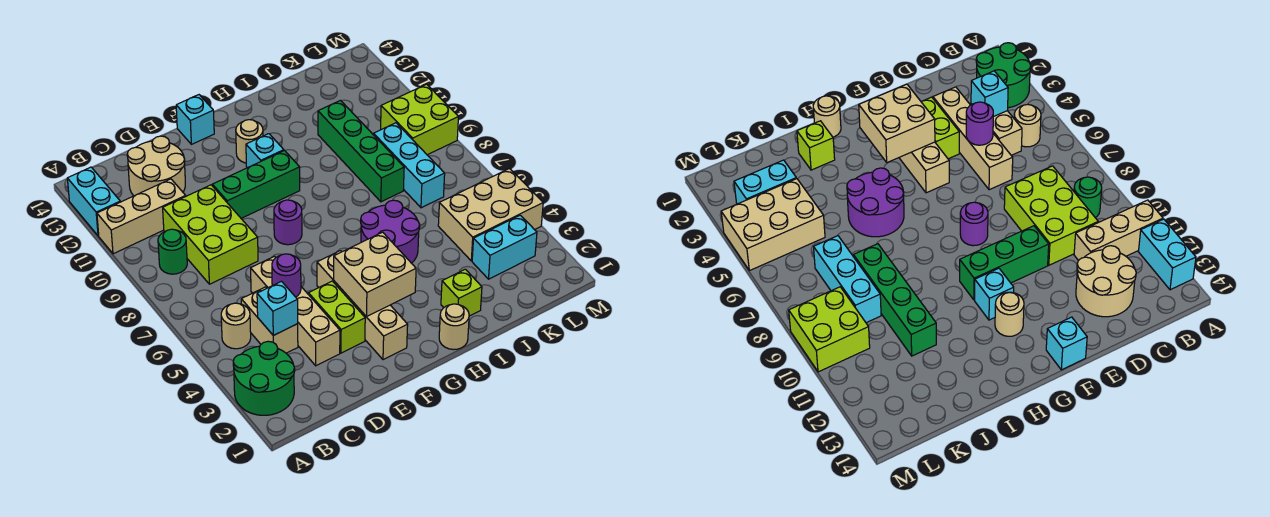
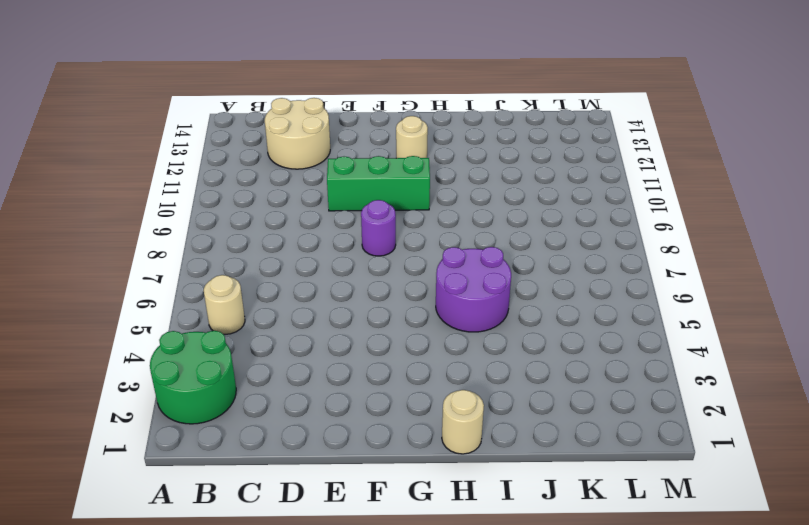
none -> tan 1x3 brick [97,179,186,254]
none -> cyan 1x2 brick [67,167,120,236]
none -> green 1x1 round brick [158,229,187,274]

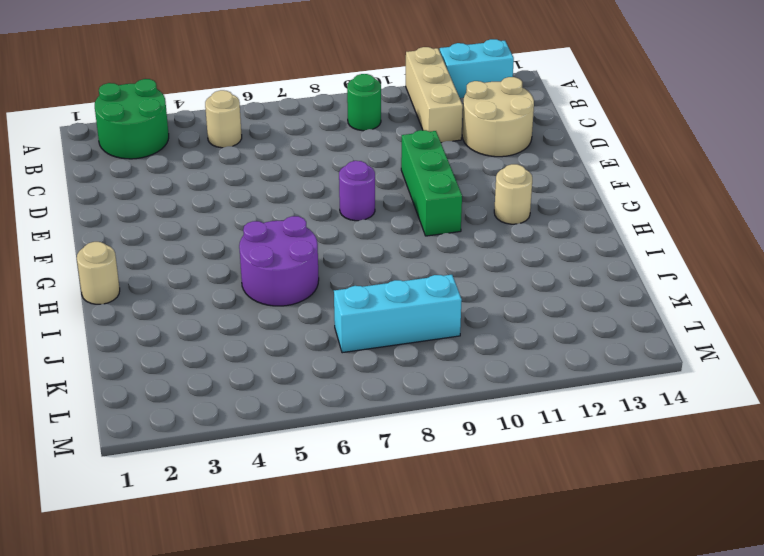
none -> tan 1x2 brick [241,287,298,353]
none -> lime 2x3 brick [163,185,258,284]
none -> tan 1x4 brick [251,256,340,366]

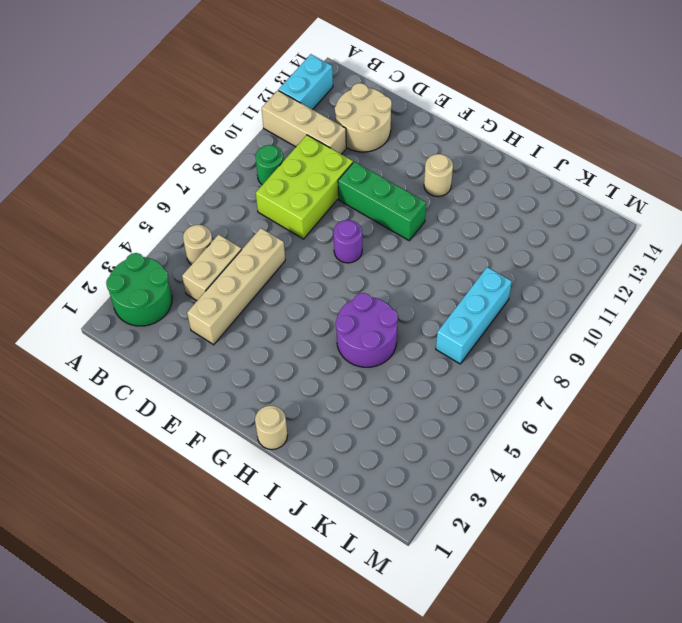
none -> lime 1x2 brick [308,281,365,353]
none -> tan 1x4 brick [317,251,408,360]
none -> cyan 1x1 brick [176,95,214,144]

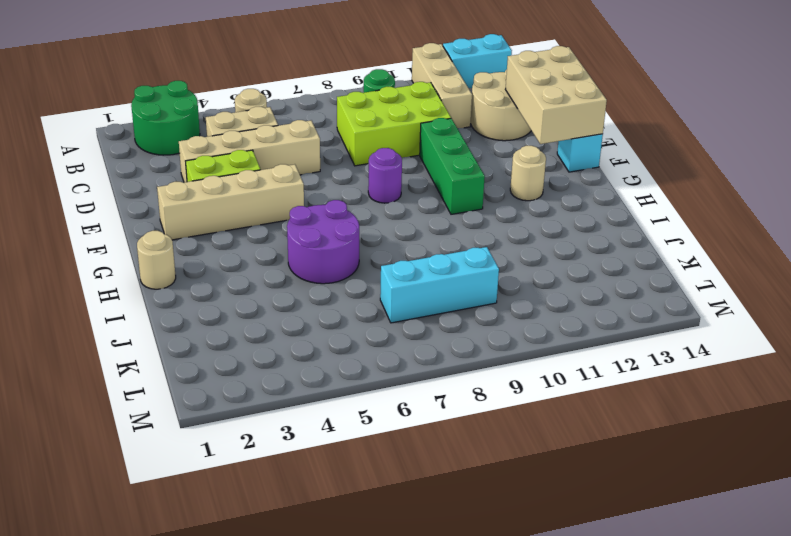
tan 2x3 brick [505,46,607,144] -> tan 2x3 brick moved to [438,169,543,261]
none -> cyan 1x1 brick [246,134,284,168]
none -> lime 1x1 brick [441,269,482,316]
none -> green 1x4 brick [318,101,404,202]

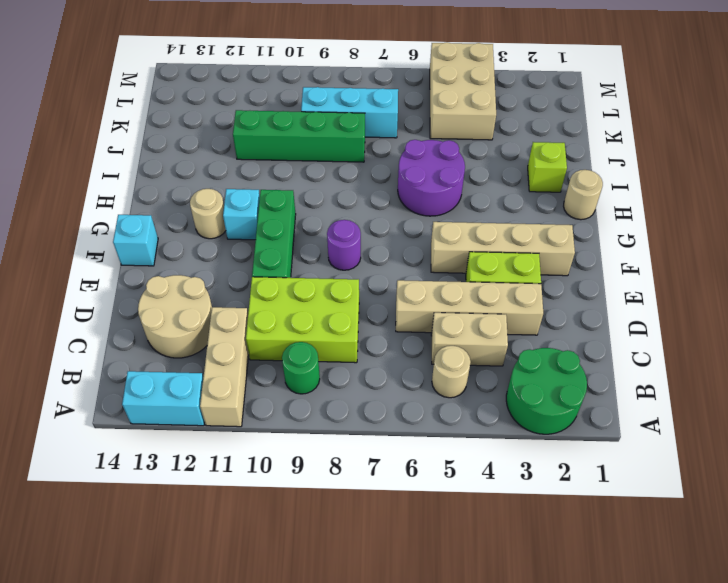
none -> cyan 1x2 brick [472,215,537,279]
none -> lime 2x2 brick [381,84,458,155]
none -> cyan 1x1 brick [257,281,298,335]

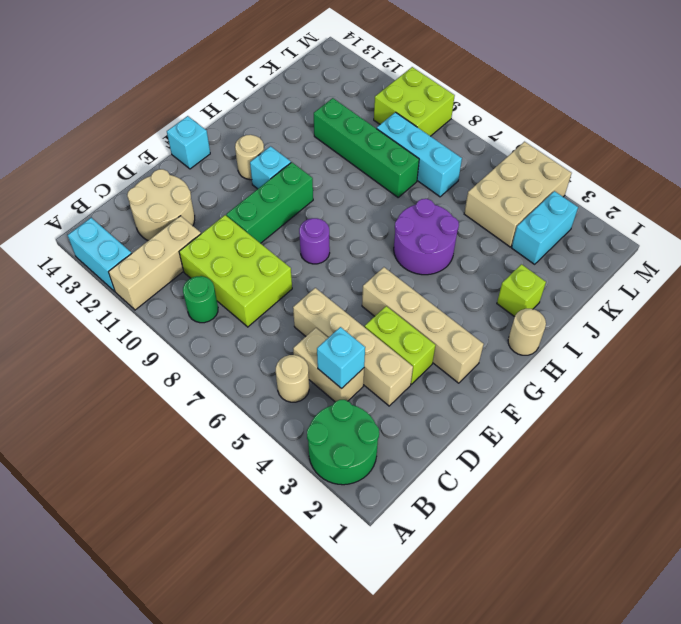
none -> purple 1x1 round brick [272,254,301,297]
none -> tan 2x2 brick [334,232,416,317]

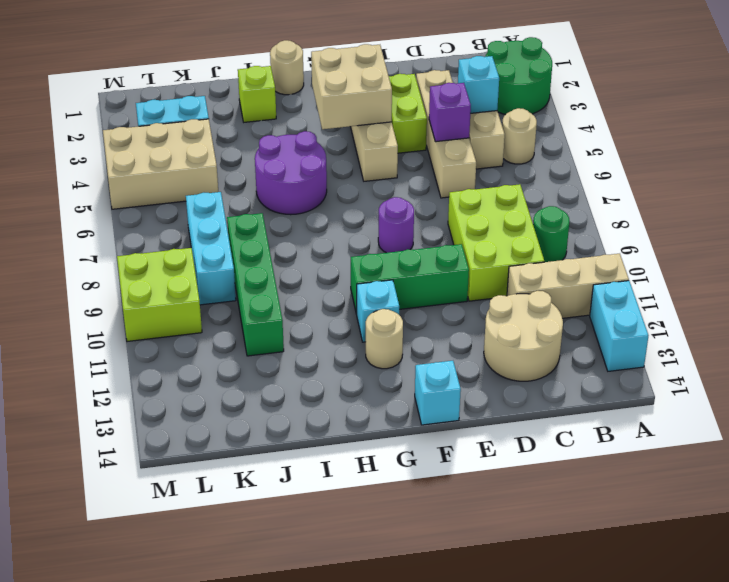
purple 1x1 brick [429,83,471,142] -> purple 1x1 round brick [272,254,301,297]

